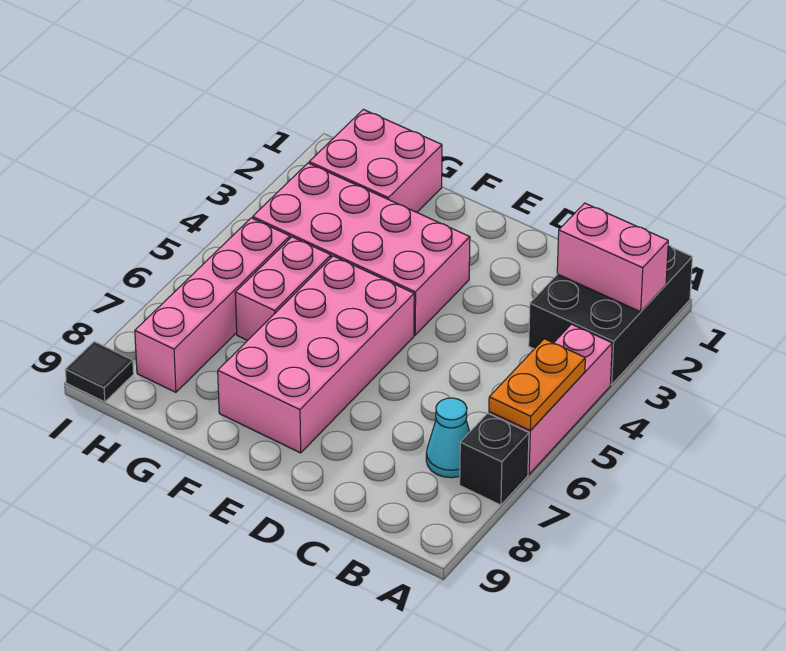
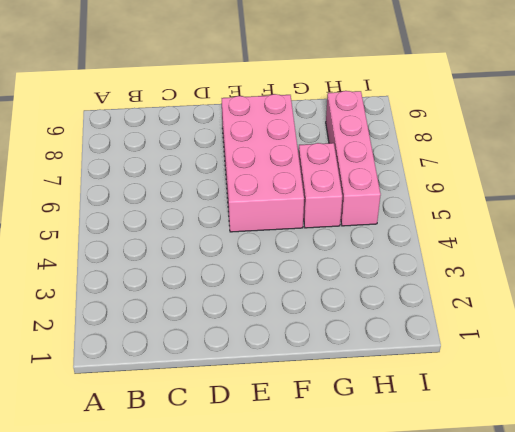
none -> black 2x3 brick [529,245,692,385]
none -> pink 1x3 brick [489,324,612,474]
none -> black 1x1 brick [460,413,529,505]

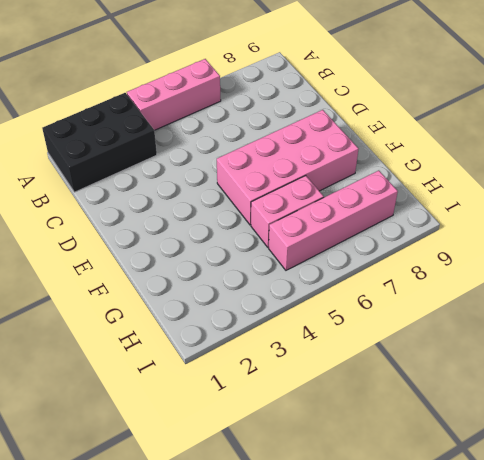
none -> black 1x1 brick [460,413,529,505]
none -> cyan 1x1 cone [426,398,469,478]
none -> pink 2x4 brick [253,163,470,335]

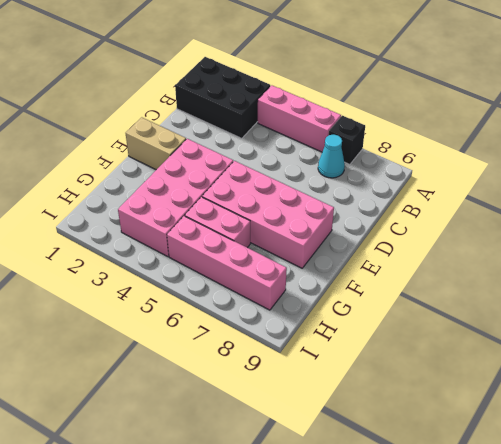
tan 1x2 brick [126,117,186,170] -> none
none -> pink 2x2 brick [309,110,442,212]
none -> black 1x1 tile [65,342,134,402]
none -> pink 1x2 brick [557,203,668,312]

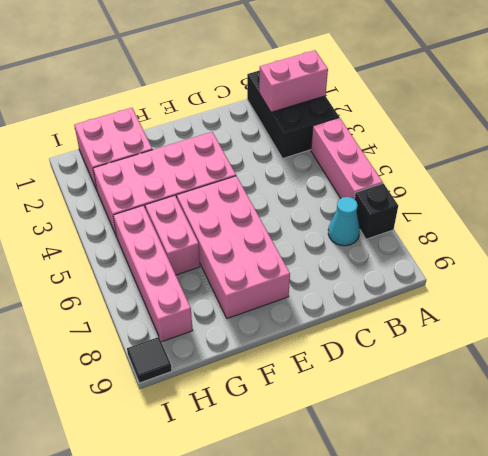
none -> orange 1x2 plate [489,339,585,431]

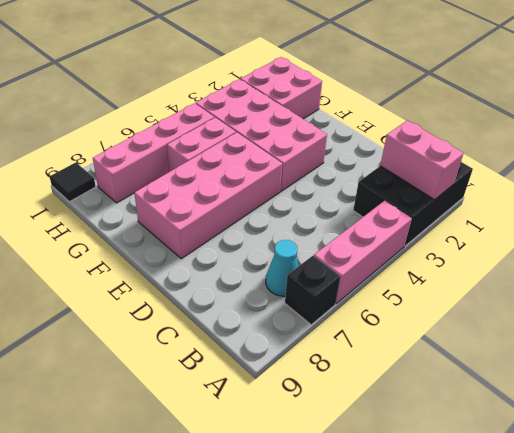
none -> orange 1x2 plate [489,339,585,431]

